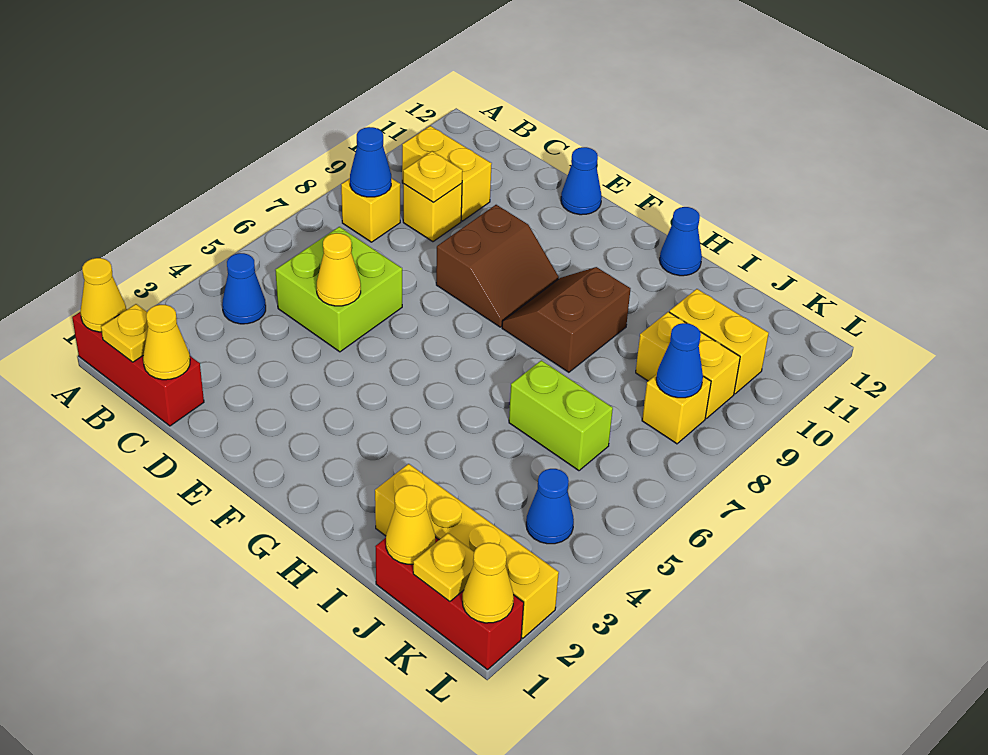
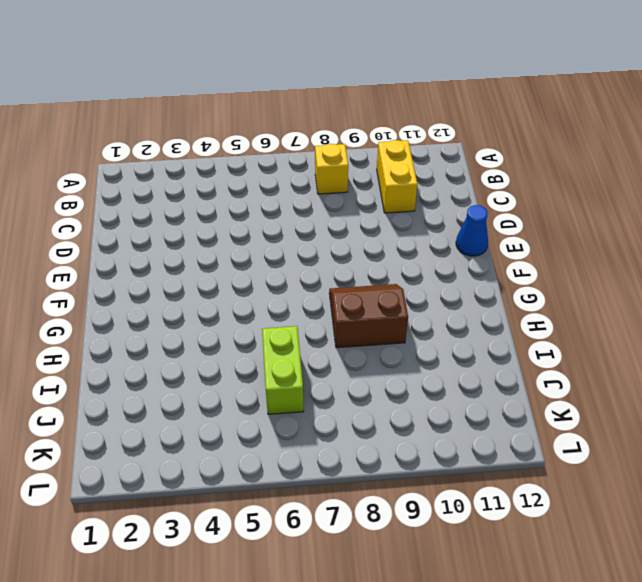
none -> red 1x3 brick [72,309,204,426]
none -> blue 1x1 cone [222,253,266,324]
none -> lime 2x2 brick [275,227,402,352]

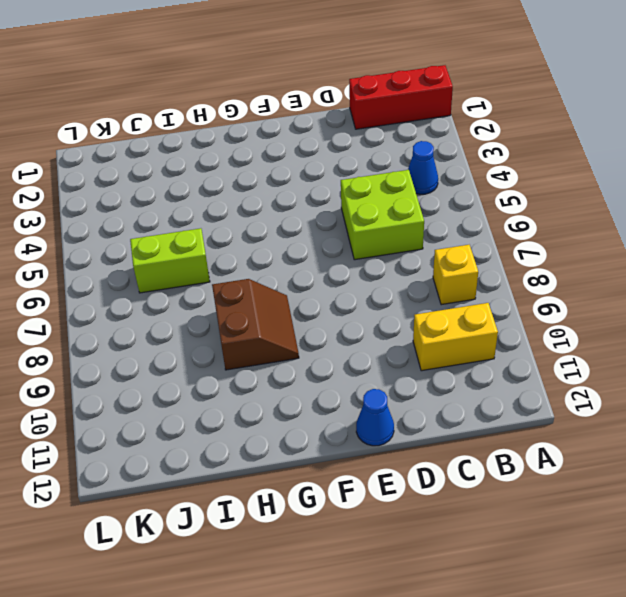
none -> yellow 1x1 brick [403,183,462,242]
none -> brown 2x2 slope [436,205,559,327]
none -> blue 1x1 cone [660,207,702,276]

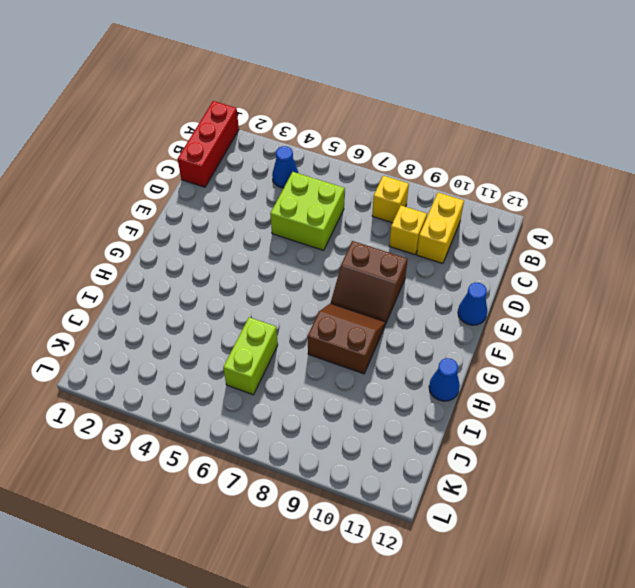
none -> yellow 1x4 brick [375,464,559,638]
none -> red 1x3 brick [375,537,524,670]
none -> yellow 1x2 brick [636,312,740,418]

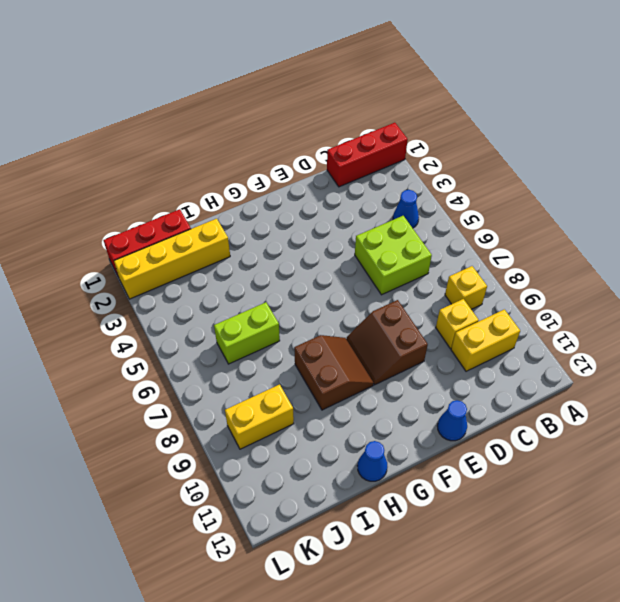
none -> yellow 1x2 brick [669,289,769,394]
none -> blue 1x1 cone [526,469,574,544]
none -> yellow 1x1 brick [642,374,711,444]

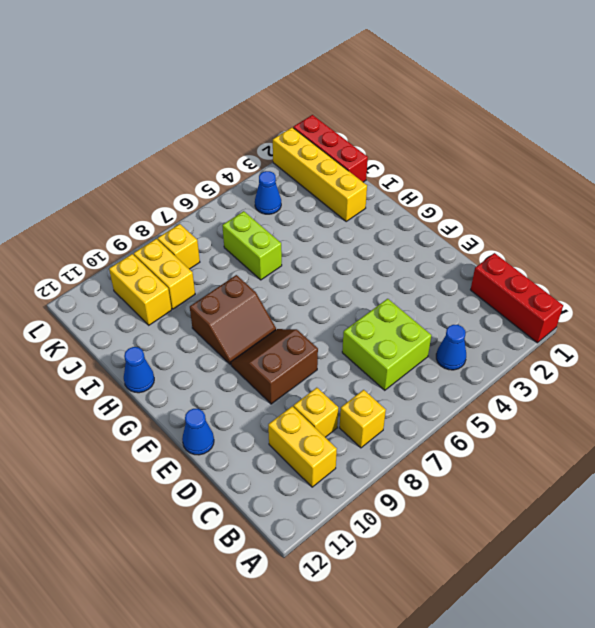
none -> yellow 1x1 cone [80,258,126,332]
none -> yellow 1x1 plate [101,304,148,362]
none -> blue 1x1 cone [350,127,391,197]

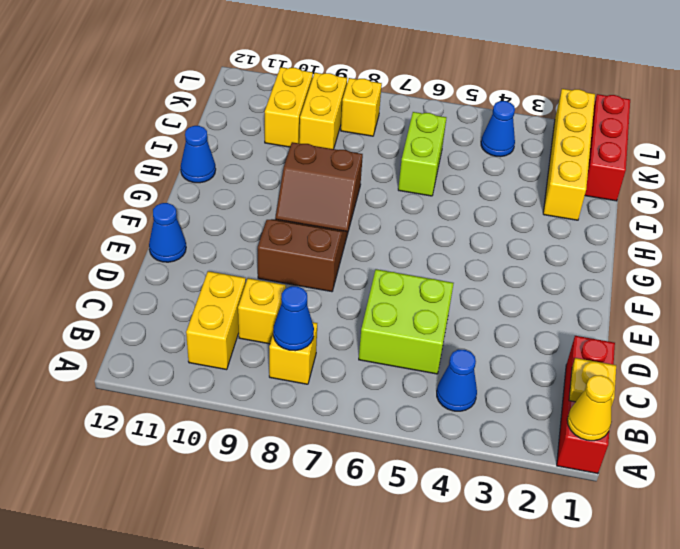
none -> yellow 1x1 cone [143,305,190,380]
none -> yellow 1x1 plate [403,151,462,203]
none -> yellow 1x1 cone [317,233,361,306]

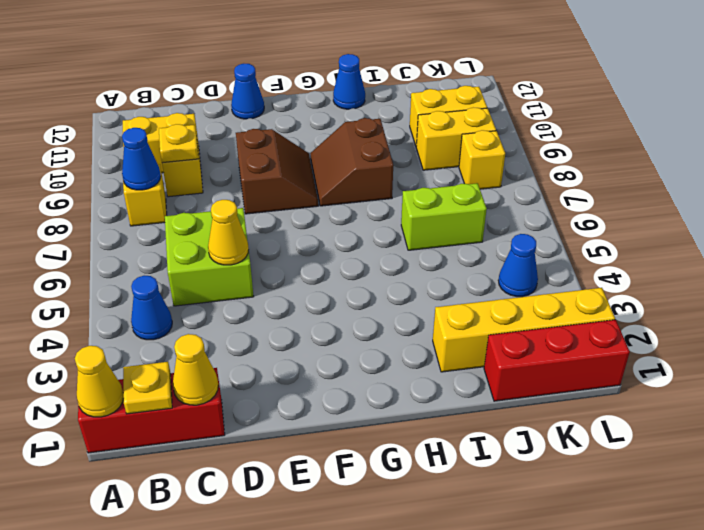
none -> yellow 1x1 cone [386,485,435,564]
none -> yellow 1x1 plate [413,533,474,601]
none -> blue 1x1 cone [656,323,703,398]

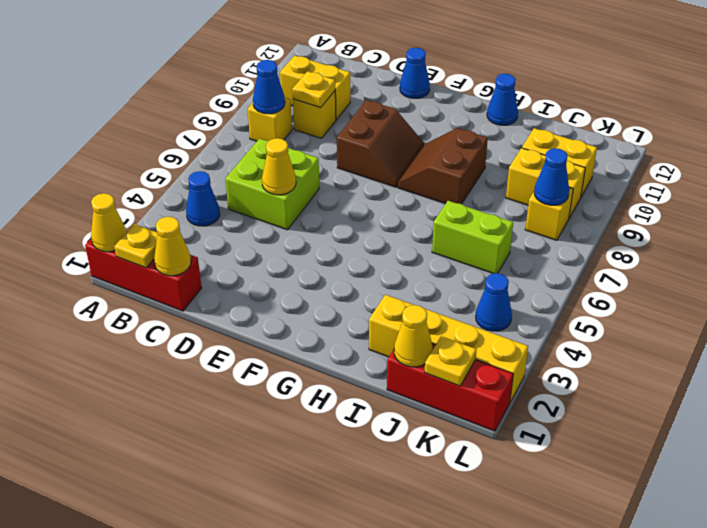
none -> yellow 1x1 cone [463,543,514,623]

